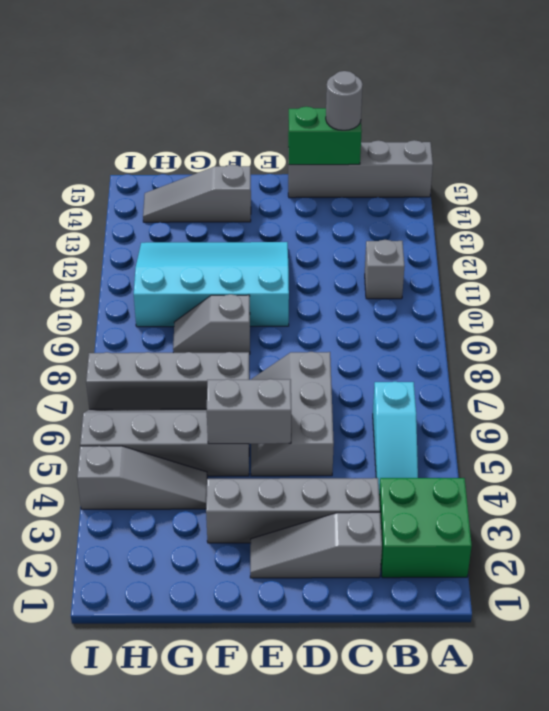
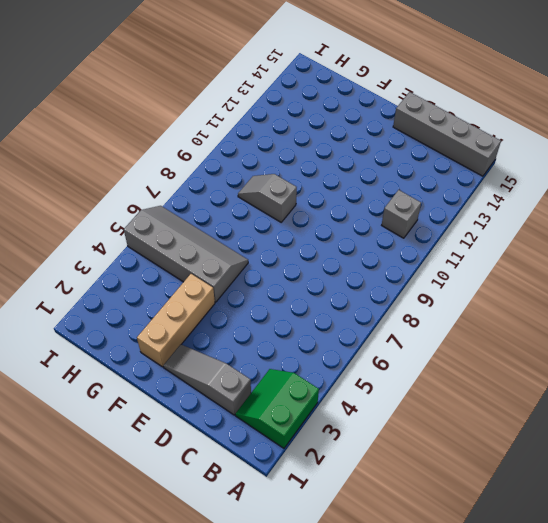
green 2x2 slope [235,369,319,448] -> green 2x2 brick [379,478,472,578]
tan 1x3 brick [137,274,215,367] -> grey 1x4 brick [206,478,380,543]
none -> cyan 1x3 slope [373,382,418,489]
none -> grey 2x3 slope [251,352,334,476]
none -> cyan 3x4 slope [134,242,289,327]

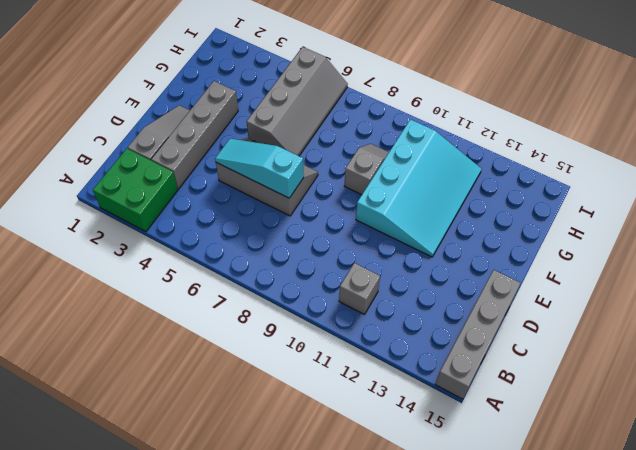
cyan 1x3 slope [215,139,304,198] -> cyan 1x3 slope moved to [373,382,418,489]
none -> grey 1x4 brick [86,352,250,409]
none -> grey 1x3 slope [143,165,251,222]
none -> grey 1x3 slope [77,446,207,509]

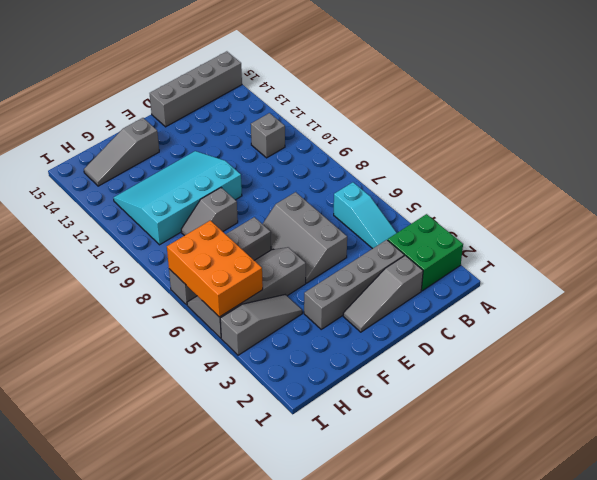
orange 2x3 brick [167,221,263,317] -> none
none -> green 1x2 brick [288,107,362,165]
none -> grey 1x2 brick [207,379,291,444]
none -> grey 1x1 round brick [326,71,362,130]

